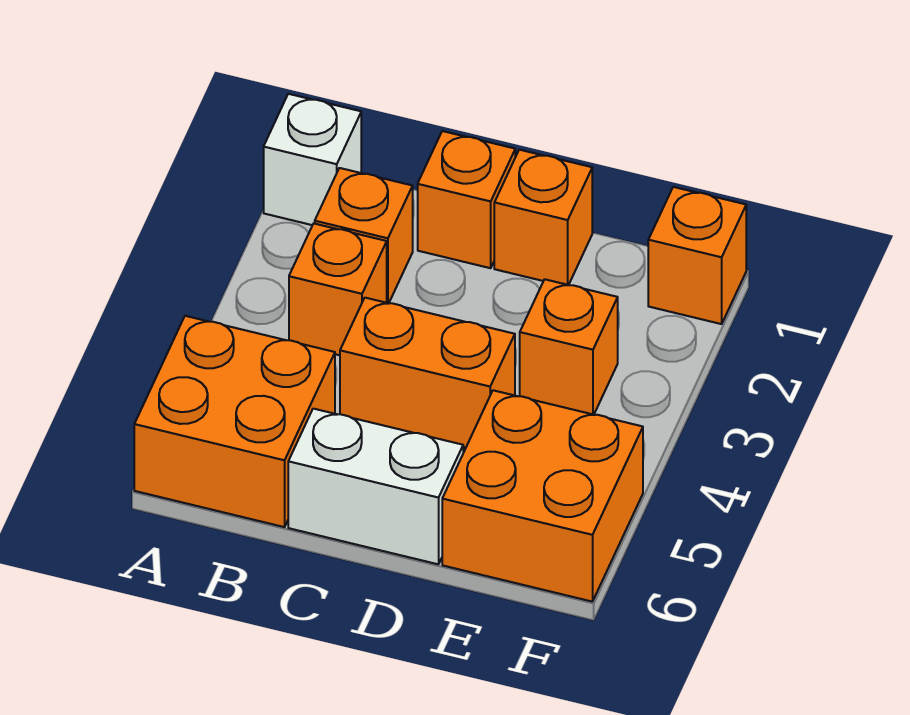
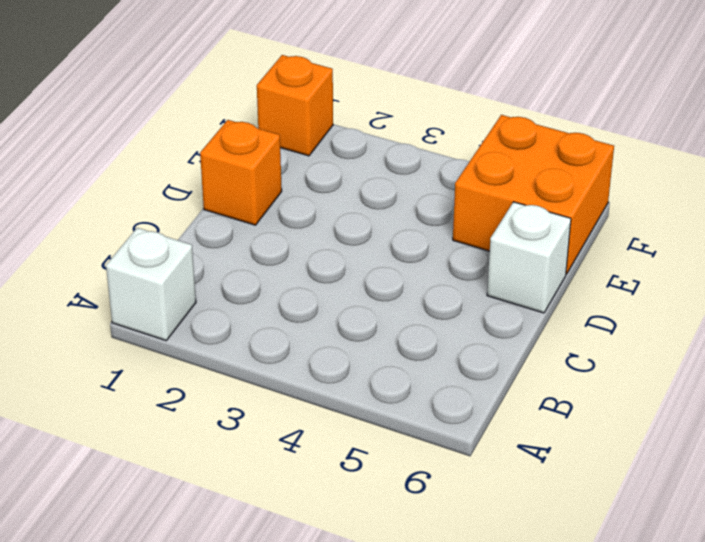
white 1x1 brick [487,202,571,313] -> white 1x2 brick [288,409,463,564]
none -> orange 2x2 brick [134,316,335,527]
none -> orange 1x1 brick [315,168,413,303]

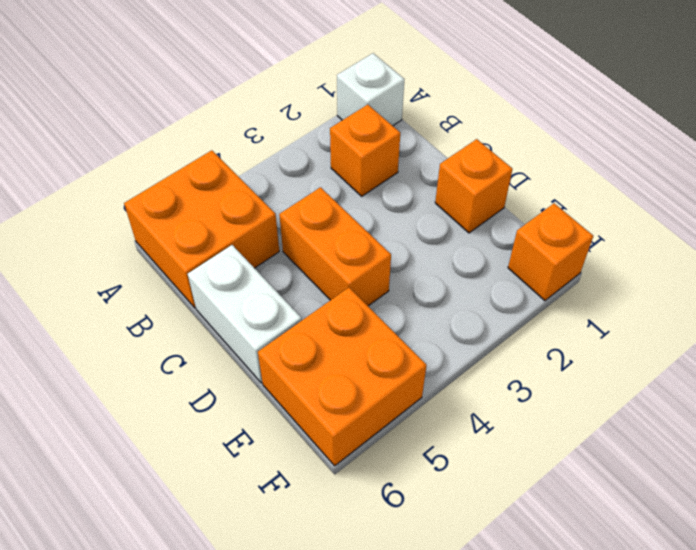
none -> orange 1x1 brick [289,223,387,355]
none -> orange 1x1 brick [418,131,515,268]

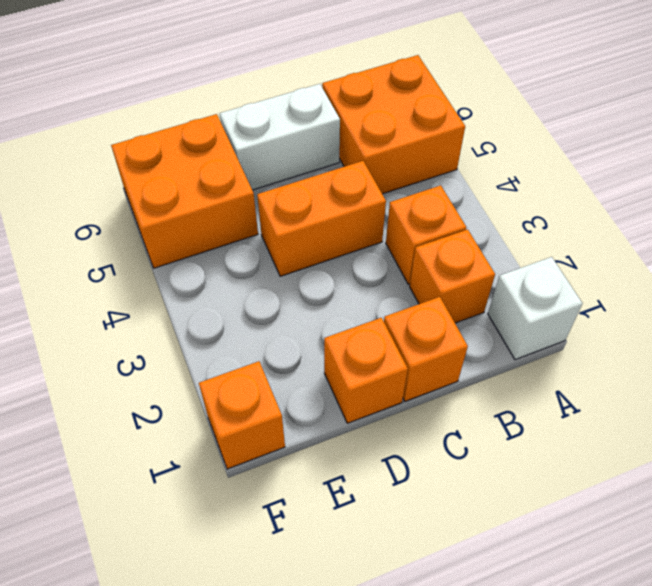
none -> orange 1x1 brick [520,279,618,415]

